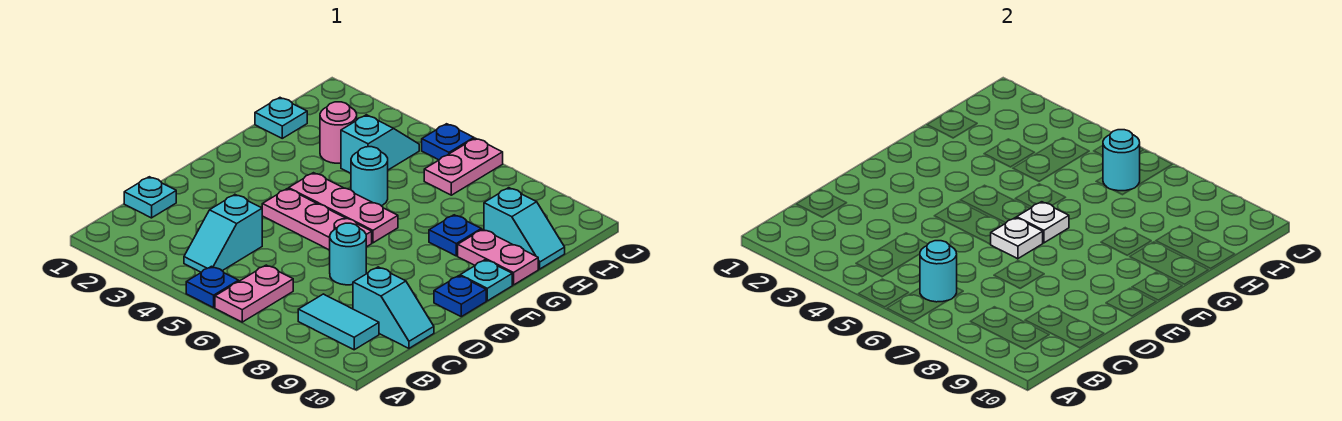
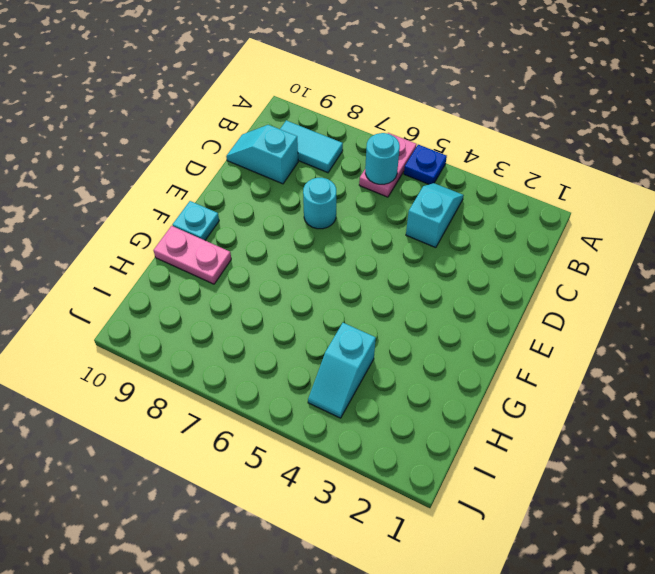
none -> cyan 1x1 plate [124,177,176,218]
none -> pink 1x3 plate [262,189,372,250]
none -> blue 1x1 plate [434,276,486,317]

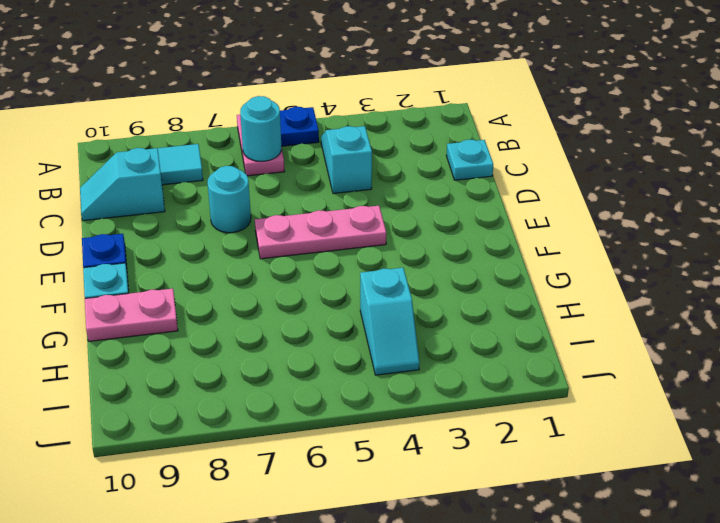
none -> pink 1x3 plate [289,173,398,243]
none -> cyan 1x1 round brick [351,147,388,206]
none -> blue 1x1 plate [429,215,481,256]

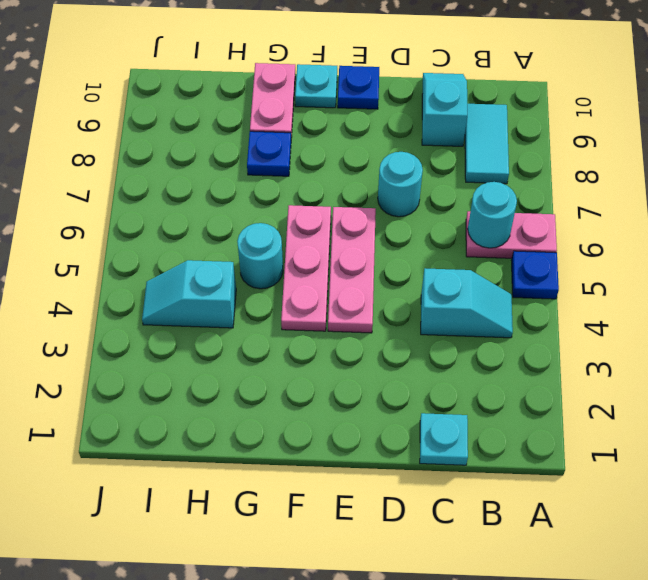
none -> cyan 1x1 plate [255,98,307,138]
none -> pink 1x1 round brick [320,102,357,163]
none -> cyan 1x2 slope [484,188,565,269]

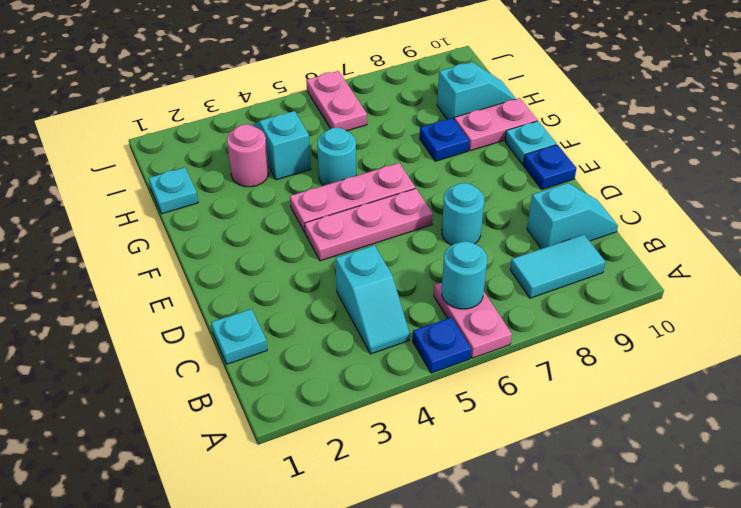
none -> blue 1x1 plate [422,124,474,160]
none -> white 1x1 plate [990,218,1043,259]
none -> white 1x1 plate [1017,202,1069,243]

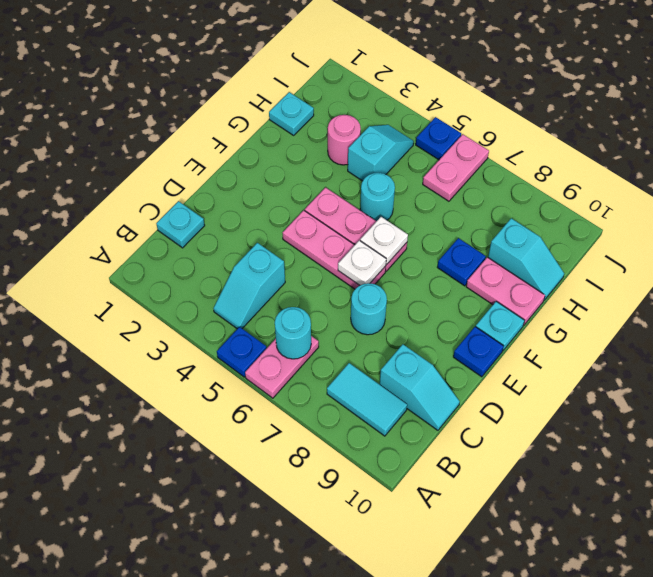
none -> cyan 1x1 round brick [1103,130,1140,191]

